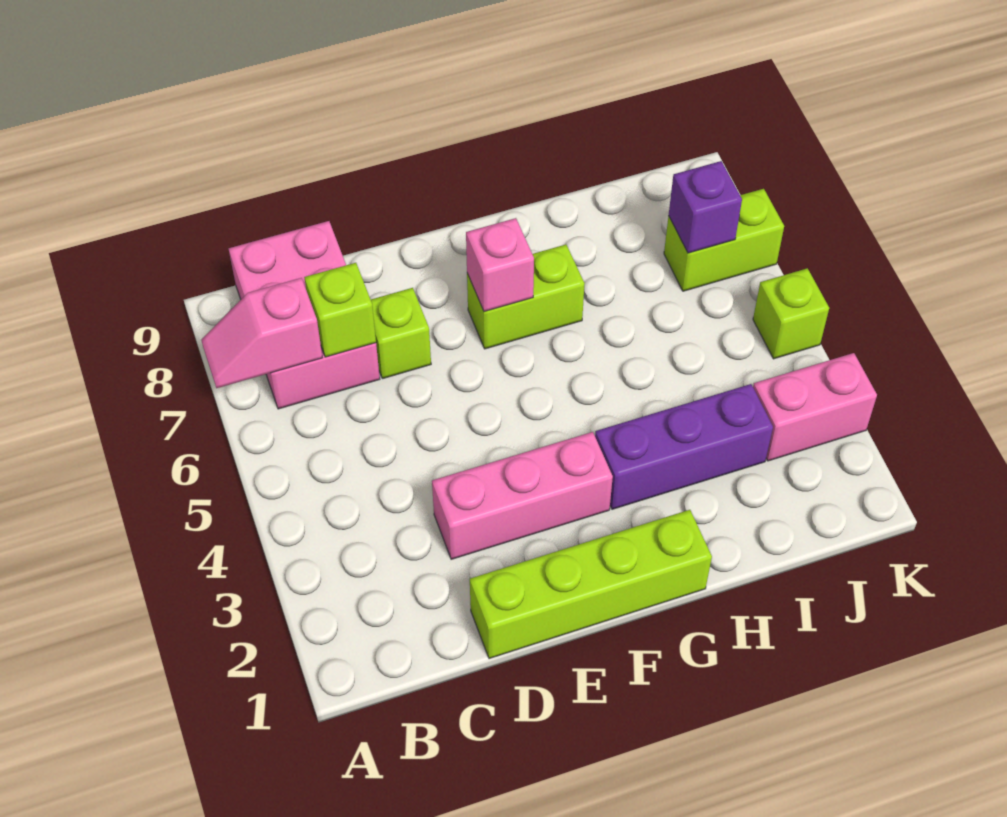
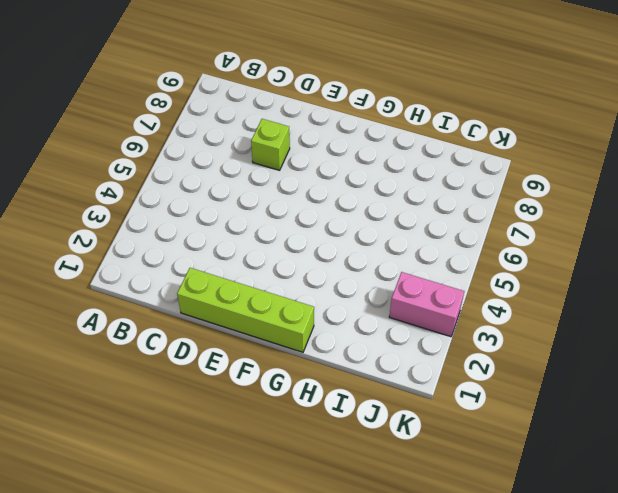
none -> pink 2x3 brick [229,221,380,409]
none -> pink 1x3 brick [432,432,613,559]
none -> lime 1x2 brick [467,245,585,349]

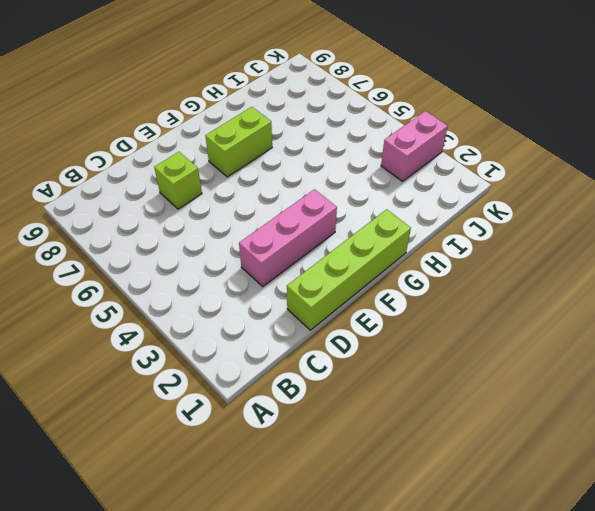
none -> pink 2x3 brick [229,221,380,409]
none -> purple 1x3 brick [595,384,773,509]
none -> lime 1x2 brick [664,189,784,291]

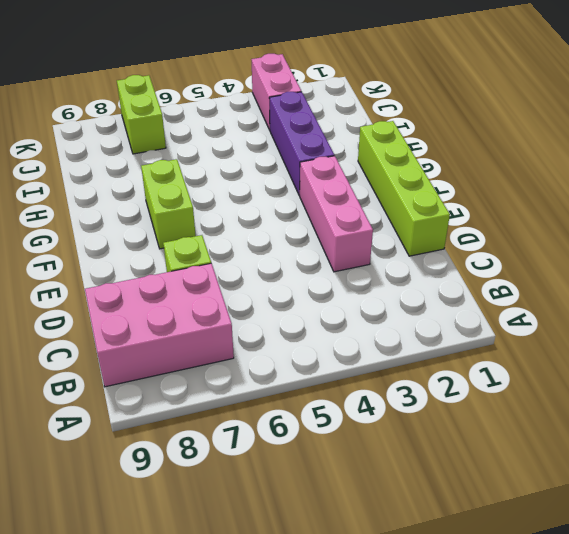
none -> lime 1x1 brick [753,268,829,359]
none -> pink 1x2 slope [201,278,323,388]
none -> lime 1x1 brick [304,263,376,357]

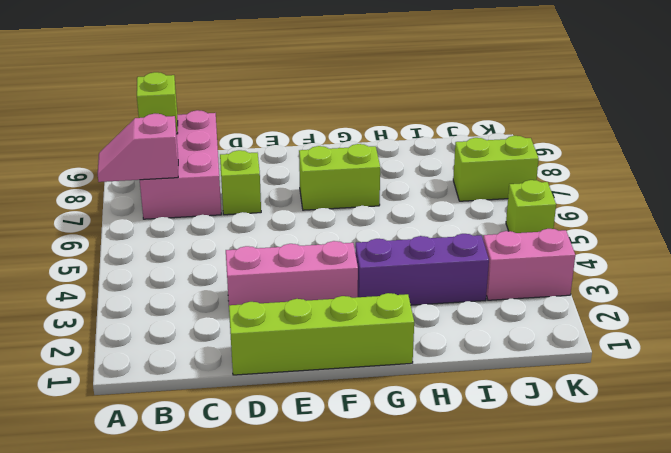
lime 1x1 brick [137,72,178,134] -> lime 1x1 brick moved to [304,263,376,357]
none -> pink 1x1 brick [466,218,534,312]
none -> purple 1x1 brick [669,161,742,253]

